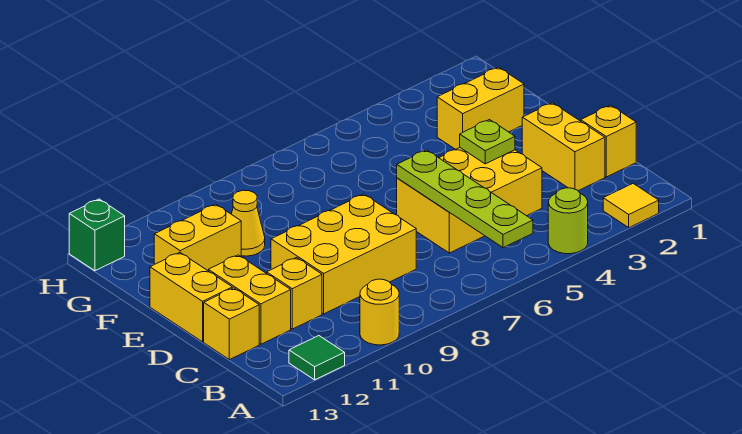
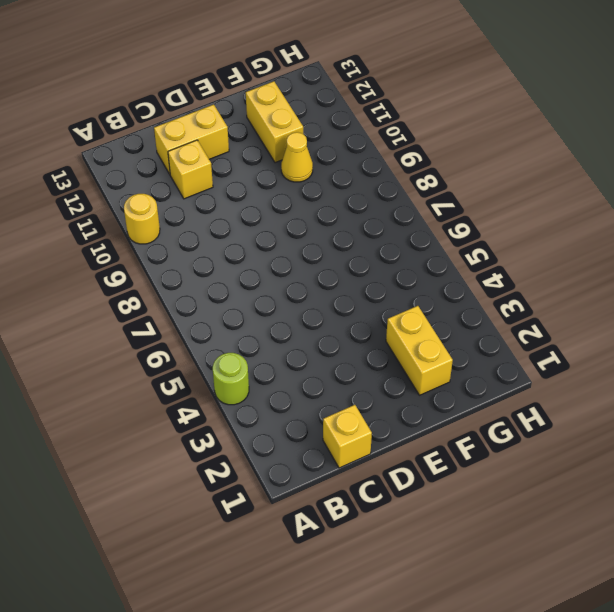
none -> yellow 1x1 tile [603,184,659,228]
none -> green 1x1 tile [289,336,345,380]
none -> yellow 1x2 brick [522,103,605,191]

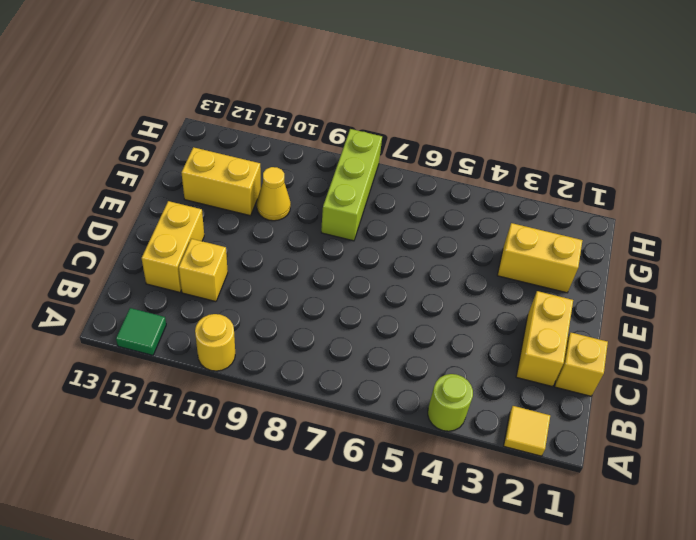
lime 1x3 brick [321,129,382,241] -> none
none -> yellow 2x3 brick [397,148,542,253]
none -> yellow 2x3 brick [271,194,416,314]
none -> yellow 1x1 brick [204,288,259,360]

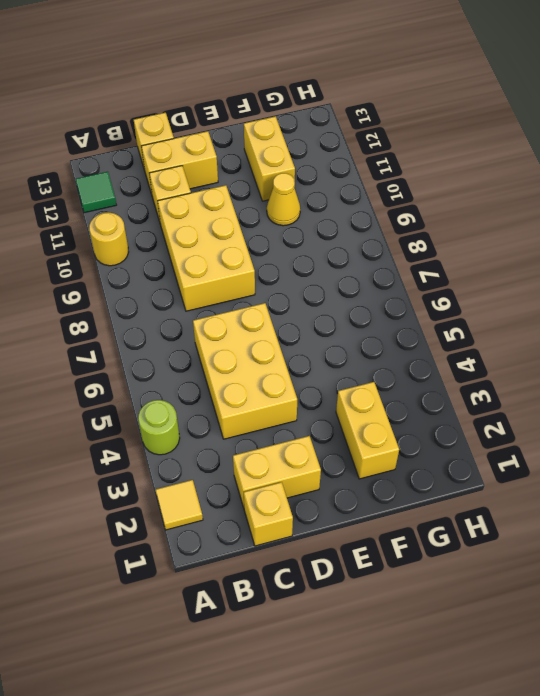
none -> yellow 1x2 brick [150,252,232,342]
none -> green 1x1 brick [69,199,125,271]
none -> lime 1x4 plate [397,150,533,248]

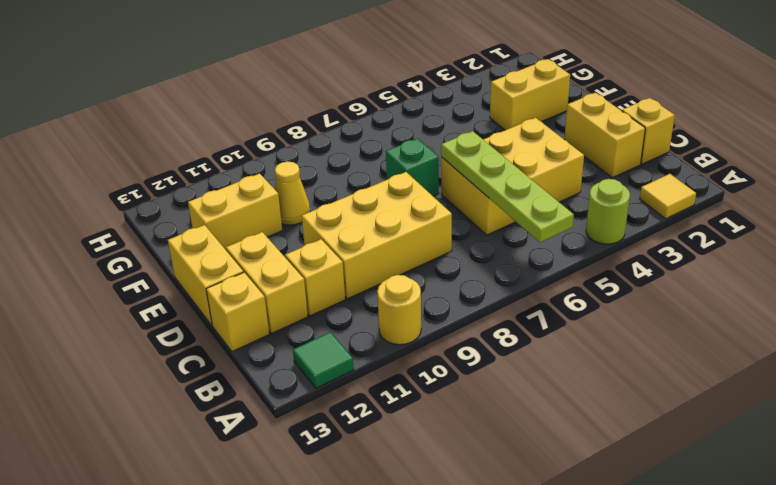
green 1x1 brick [386,138,439,196] -> green 1x1 brick moved to [69,199,125,271]
none -> lime 1x1 plate [460,120,515,164]

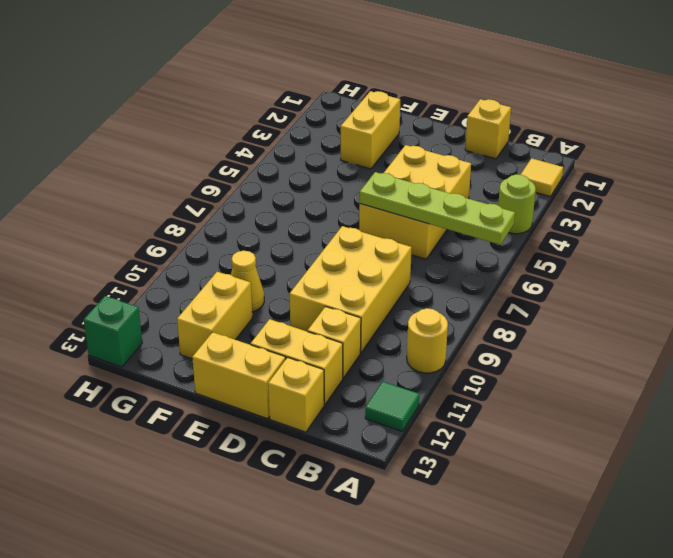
none -> yellow 1x2 brick [522,103,605,191]
none -> lime 1x1 plate [460,120,515,164]

